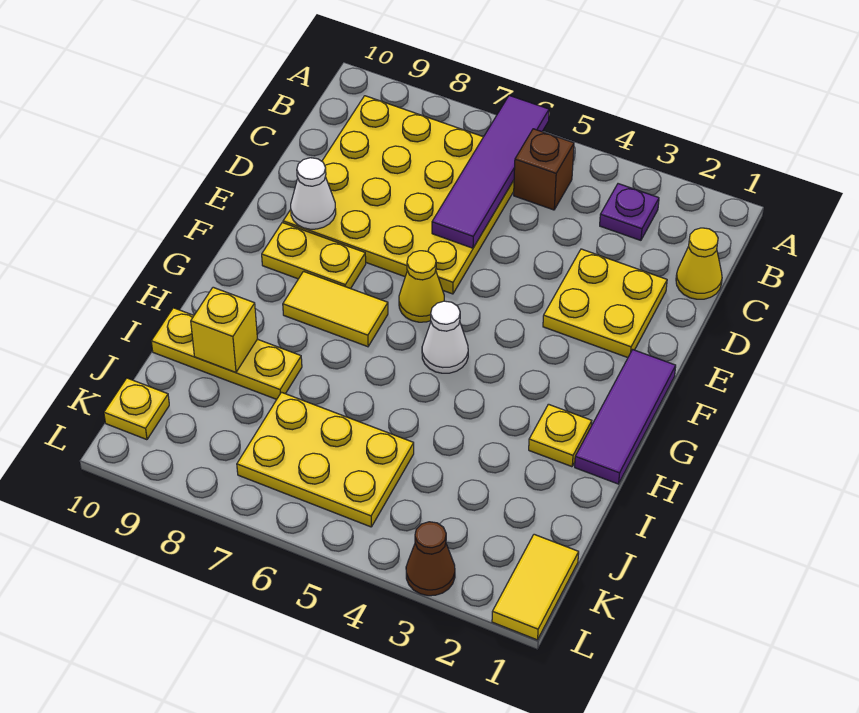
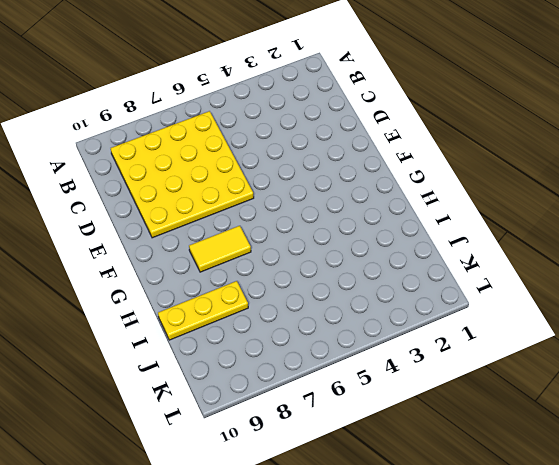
none -> purple 1x1 plate [600,184,659,240]
none -> brown 1x1 brick [514,129,574,210]
none -> yellow 1x1 cone [676,228,722,299]

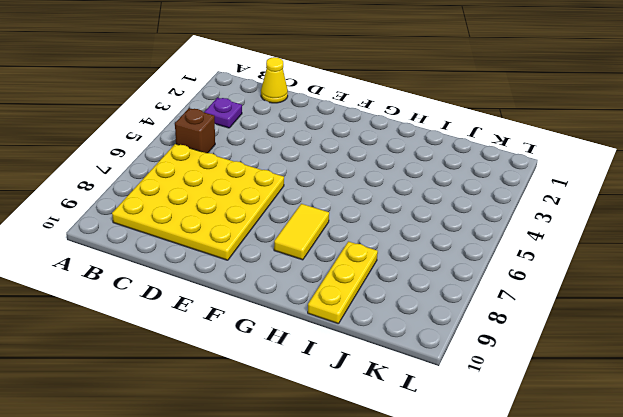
none -> yellow 2x2 plate [543,249,667,358]
none -> purple 1x3 tile [575,350,676,484]
none -> yellow 1x1 cone [399,251,444,322]

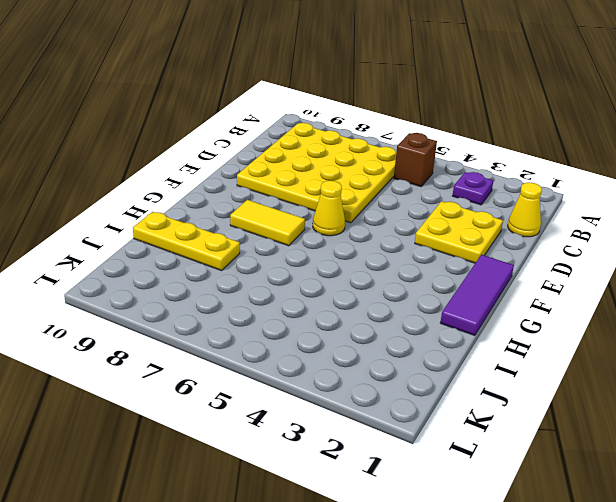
none -> yellow 1x2 plate [262,223,366,289]
none -> white 1x1 cone [422,301,468,373]
none -> yellow 1x1 plate [529,404,592,467]

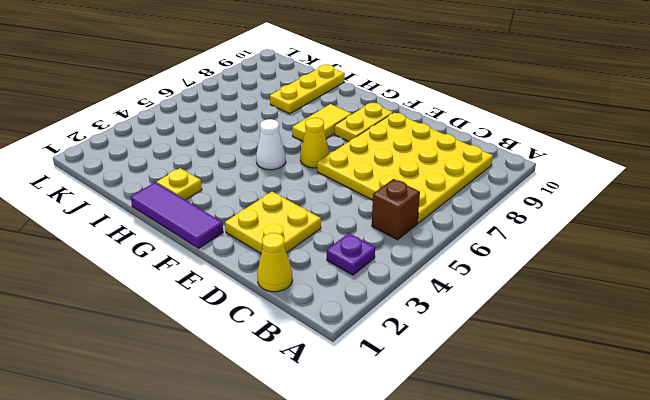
none -> yellow 2x3 plate [237,392,414,527]
none -> yellow 1x2 tile [492,534,579,640]
none -> yellow 1x1 plate [104,378,169,440]

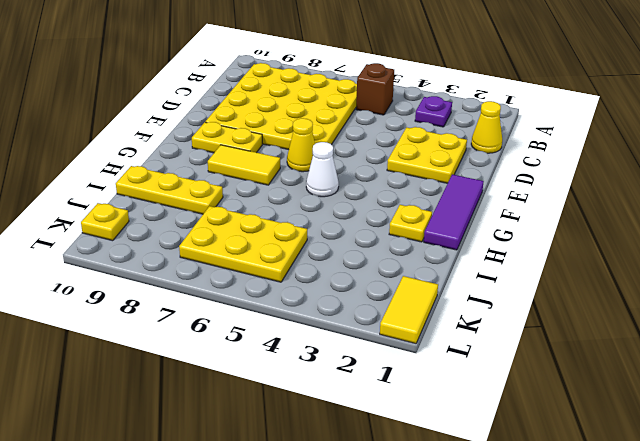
none -> brown 1x1 cone [406,522,455,596]
none -> purple 1x4 tile [432,96,549,248]
none -> white 1x1 cone [291,158,336,229]

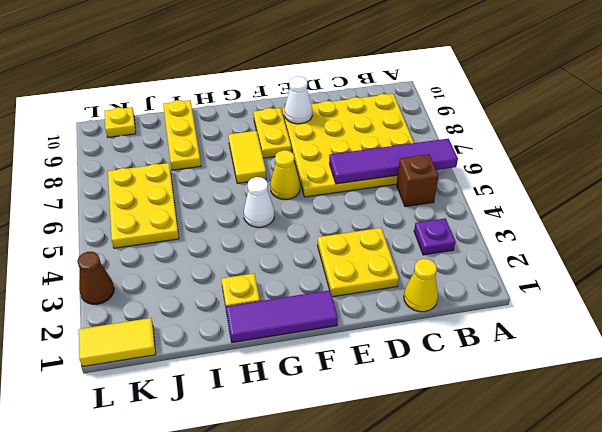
none -> yellow 1x1 brick [191,287,257,373]

